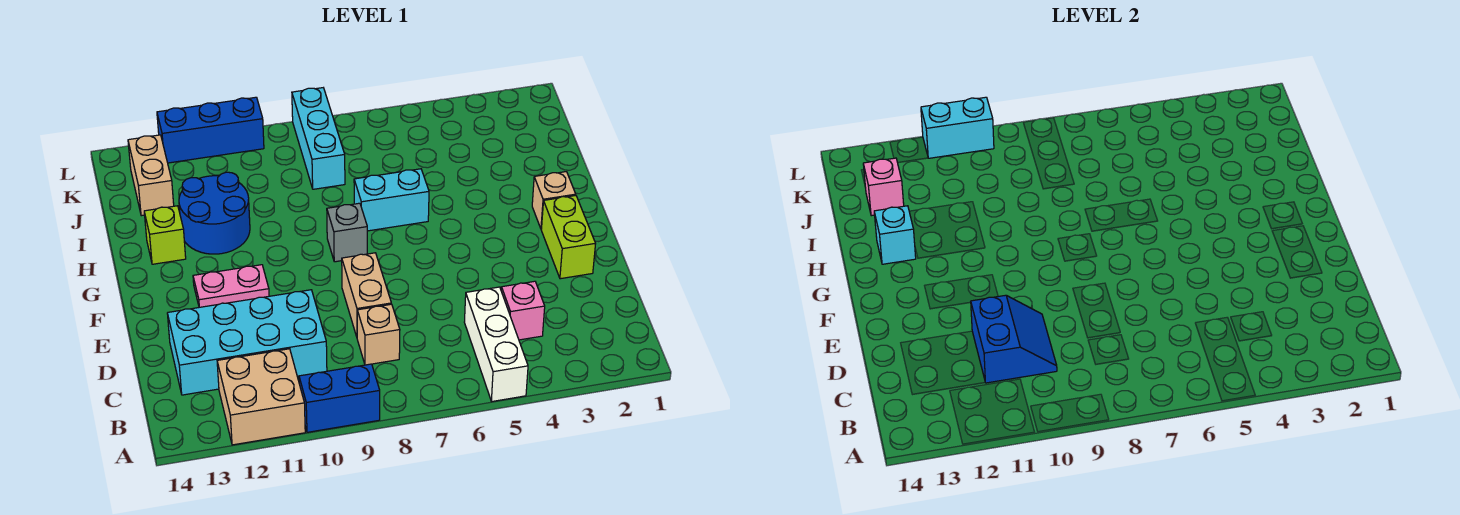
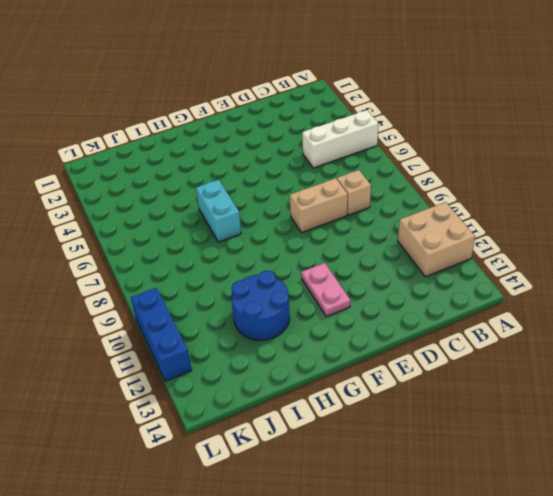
none -> blue 1x2 brick [299,364,380,432]
none -> pink 1x1 brick [501,281,545,340]
none -> cyan 2x4 brick [167,290,327,395]

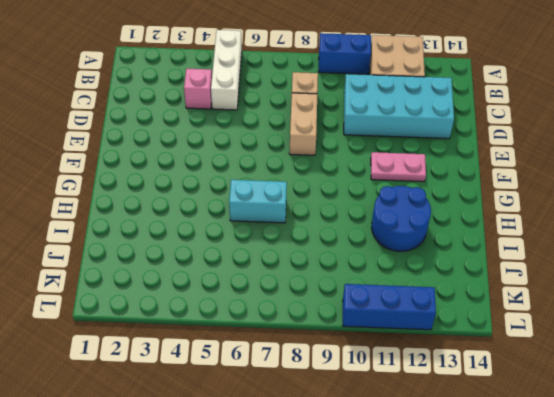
none -> lime 1x2 brick [541,196,596,279]
none -> tan 1x1 brick [532,172,576,229]
none -> grey 1x1 brick [327,203,367,262]

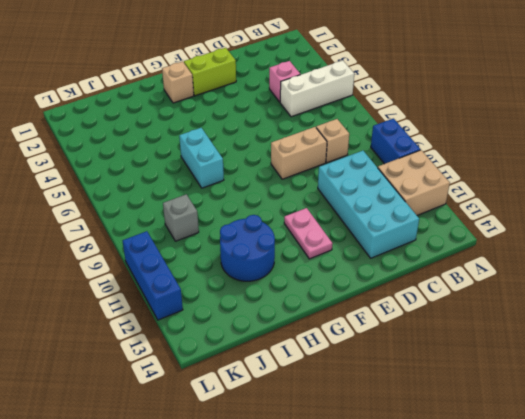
grey 1x1 brick [163,194,199,241] -> grey 1x1 brick moved to [327,203,367,262]
none -> lime 1x1 brick [144,206,186,264]
none -> cyan 1x3 brick [292,88,345,189]
none -> tan 1x2 brick [128,135,174,216]

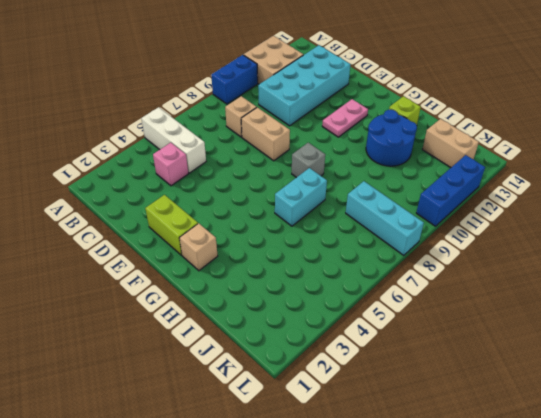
none -> blue 2x2 slope [970,295,1057,383]
none -> cyan 1x1 brick [874,206,916,264]
none -> pink 1x1 brick [863,158,904,216]

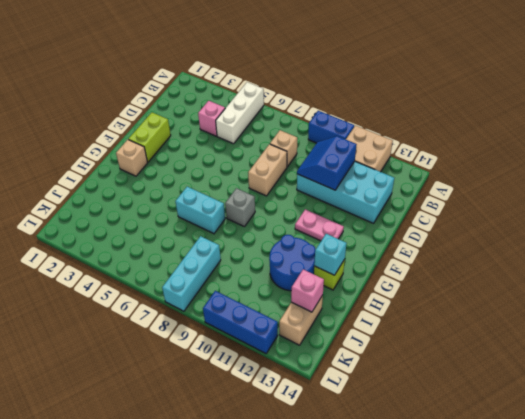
none -> cyan 1x2 brick [921,97,994,158]

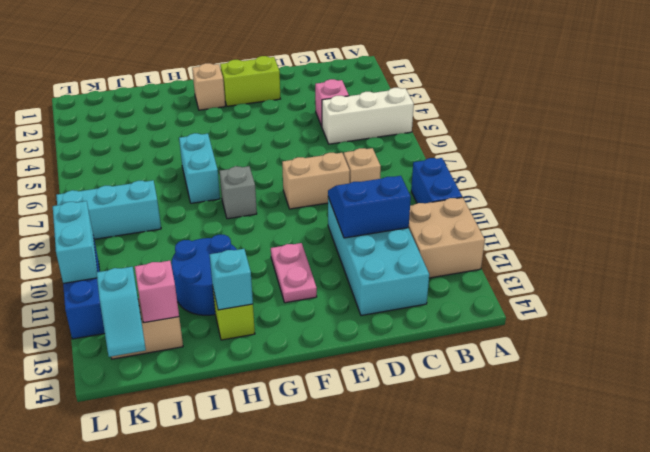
cyan 1x2 slope [96,267,146,357] -> none

